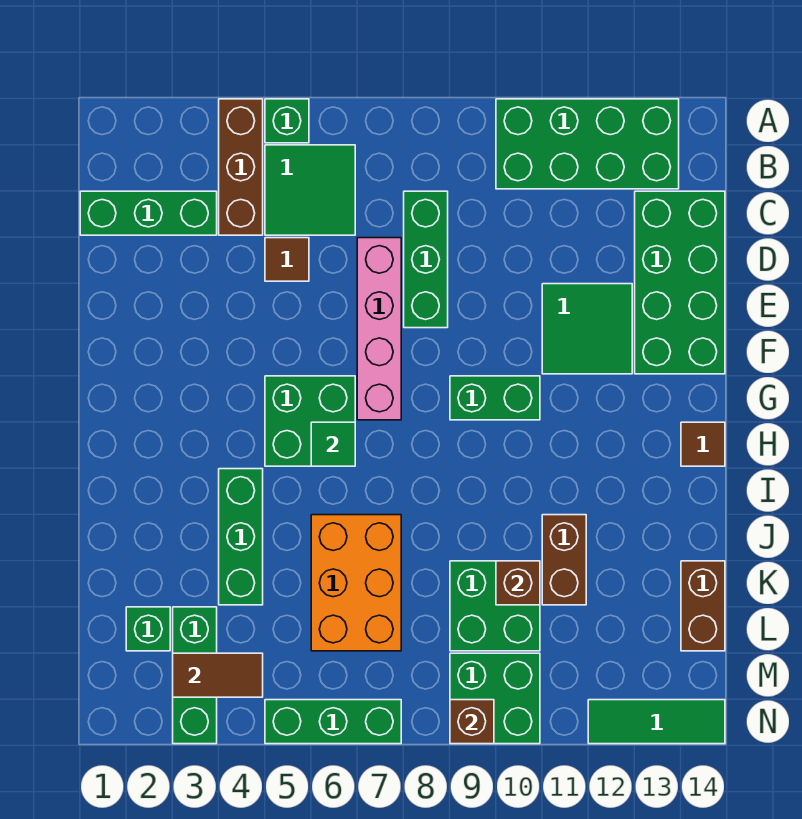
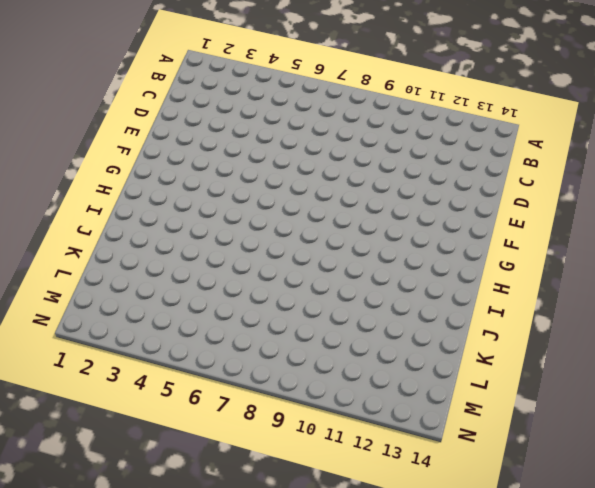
none -> brown 1x3 brick [219,99,263,235]
none -> green 1x1 brick [265,99,309,143]
none -> green 2x4 brick [496,99,679,189]

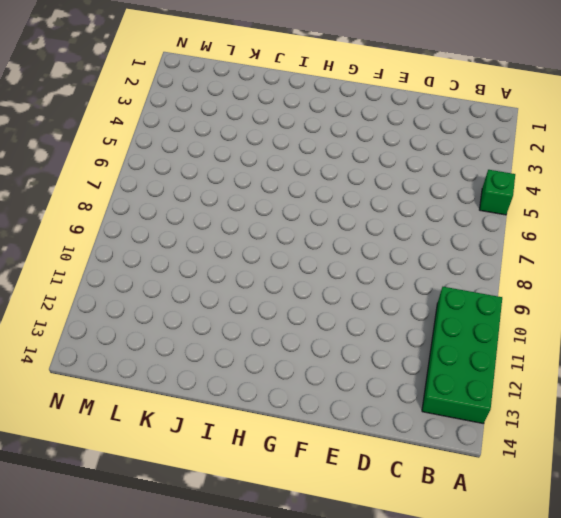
none -> brown 1x3 brick [219,99,263,235]
none -> green 2x2 tile [265,145,355,235]
none -> green 1x3 brick [80,191,217,235]

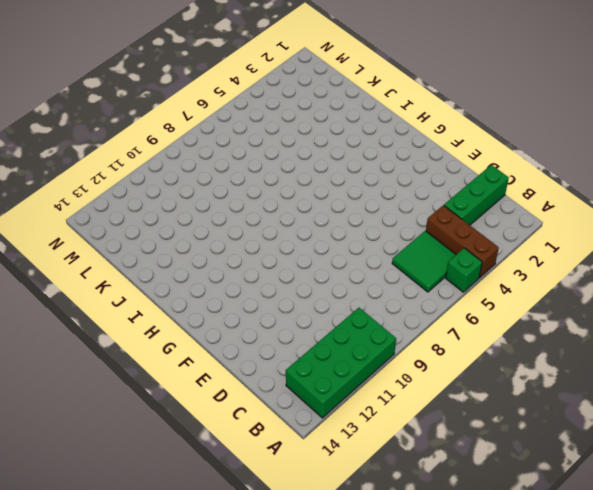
none -> green 1x3 brick [404,191,448,328]
none -> green 2x4 brick [635,191,725,374]
none -> brown 1x1 tile [265,238,309,281]

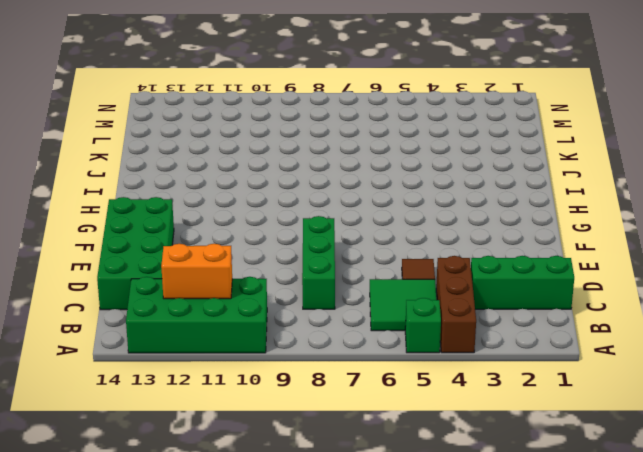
orange 1x2 brick [161,244,232,299] -> none
none -> pink 1x4 brick [357,238,401,420]
none -> green 2x2 tile [542,284,632,374]
none -> green 2x2 brick [265,376,355,466]

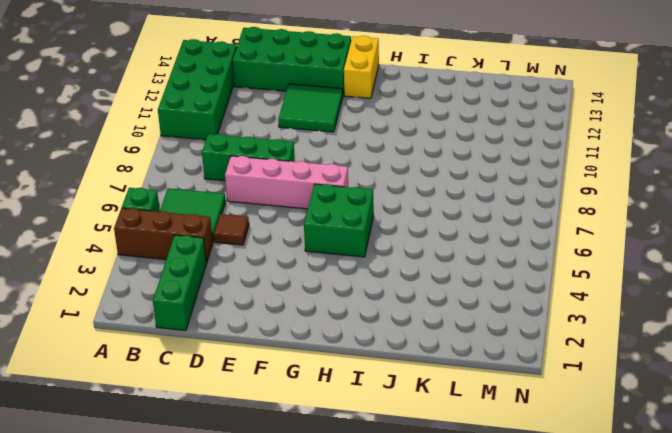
yellow 1x2 brick [344,36,379,98] -> none
none -> green 1x2 brick [450,376,540,420]
none -> brown 1x1 tile [681,422,725,466]
none -> green 1x3 brick [219,469,263,605]

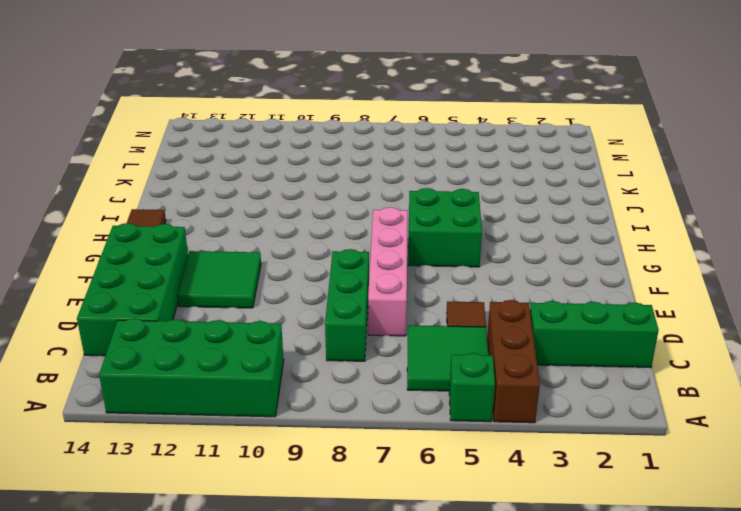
none -> green 1x2 brick [450,376,540,420]
none -> green 1x3 brick [219,469,263,605]
none -> orange 2x3 brick [311,515,401,651]

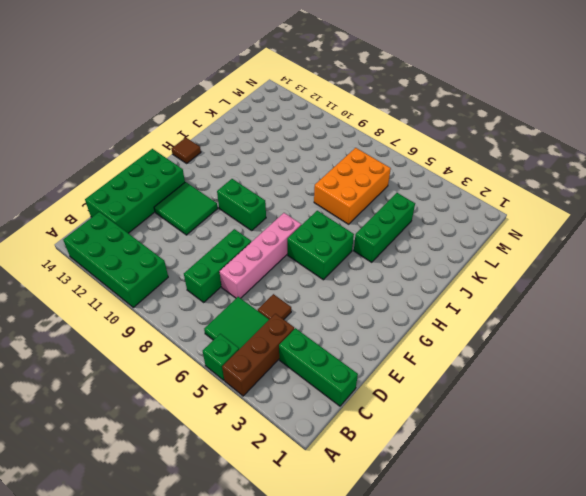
none -> brown 1x2 brick [542,515,586,605]
none -> green 2x2 brick [450,561,540,651]
none -> brown 1x2 brick [681,561,725,651]

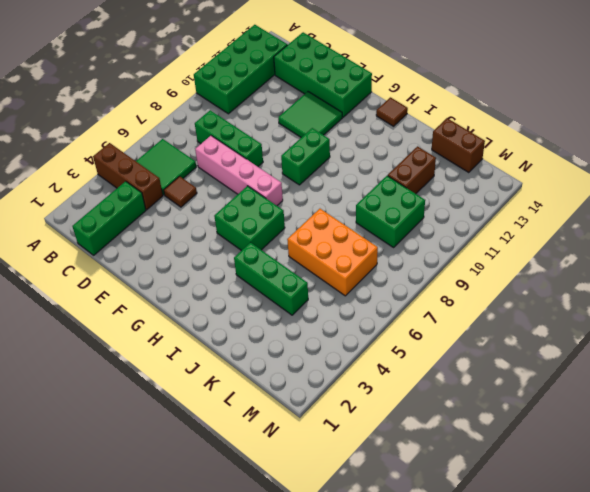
brown 1x2 brick [388,146,436,194] -> brown 1x2 brick turned to [542,515,586,605]
none -> green 1x1 brick [265,99,309,143]
none -> green 1x1 brick [126,607,170,651]
none -> green 1x3 brick [173,607,217,744]

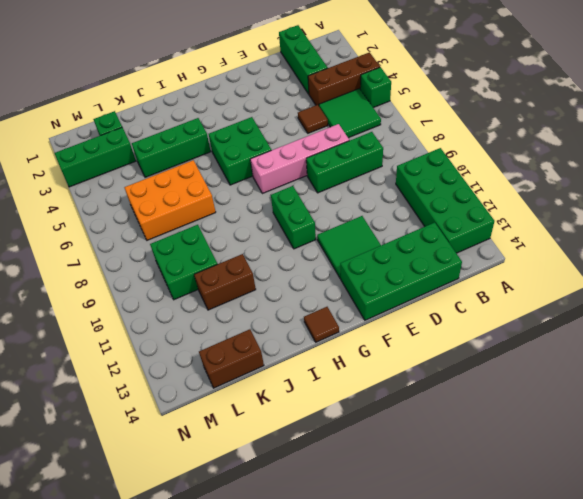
none -> green 2x2 brick [450,653,540,744]
none -> green 1x3 brick [265,700,401,744]
none -> green 1x3 tile [588,700,725,744]

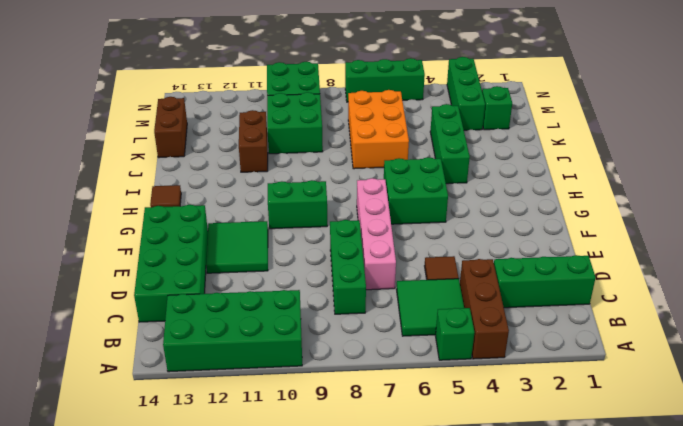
none -> green 1x3 tile [588,700,725,744]
none -> green 1x1 tile [311,422,355,466]
none -> brown 1x1 brick [496,561,540,605]

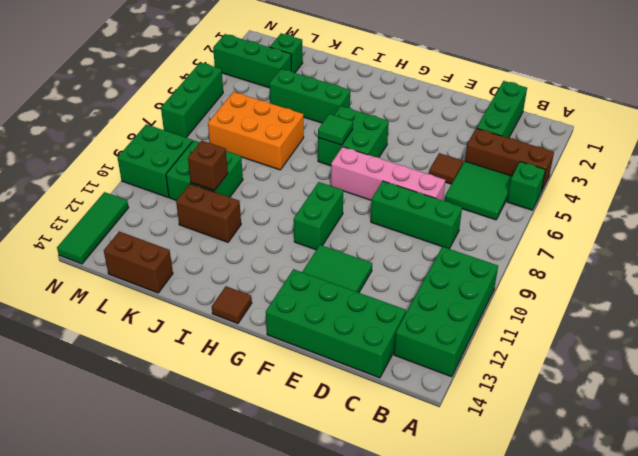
none -> brown 1x2 tile [173,653,263,697]
none -> brown 1x1 brick [450,700,494,744]

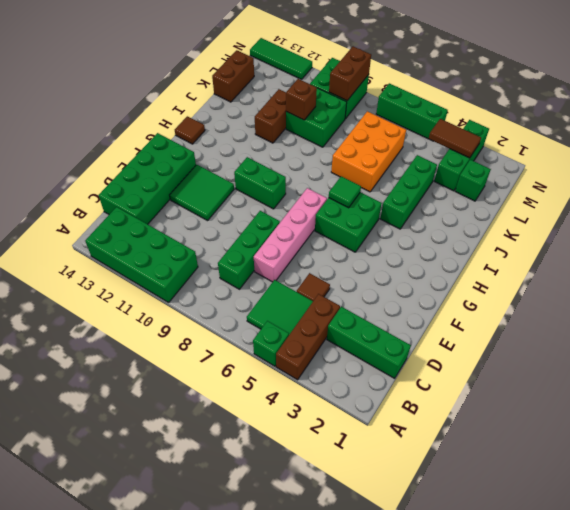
brown 1x2 brick [329,47,371,101] -> brown 1x1 brick [450,700,494,744]

